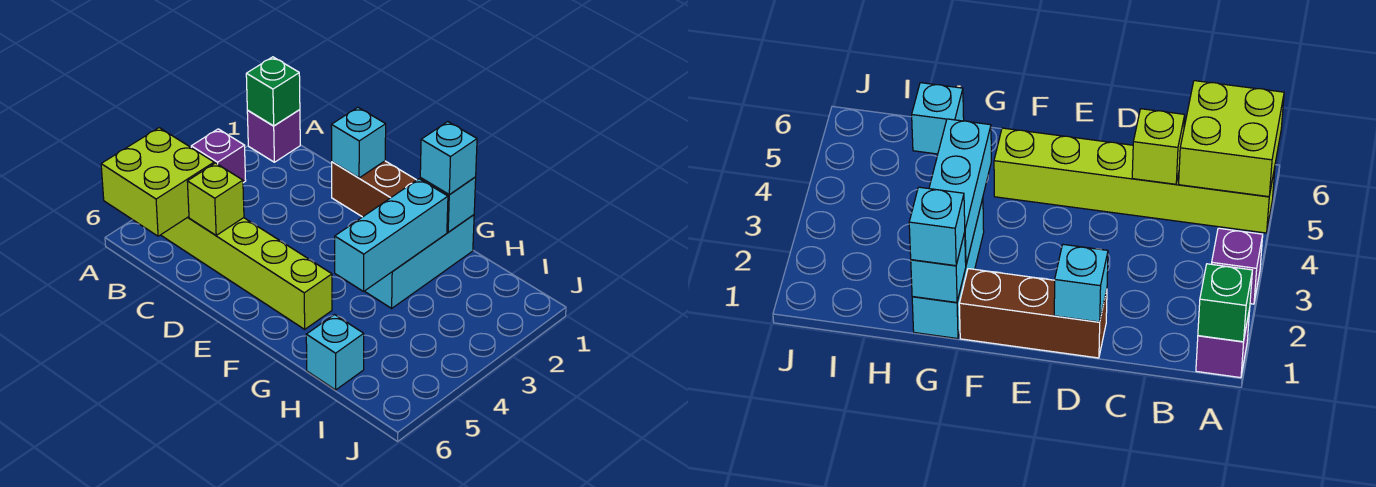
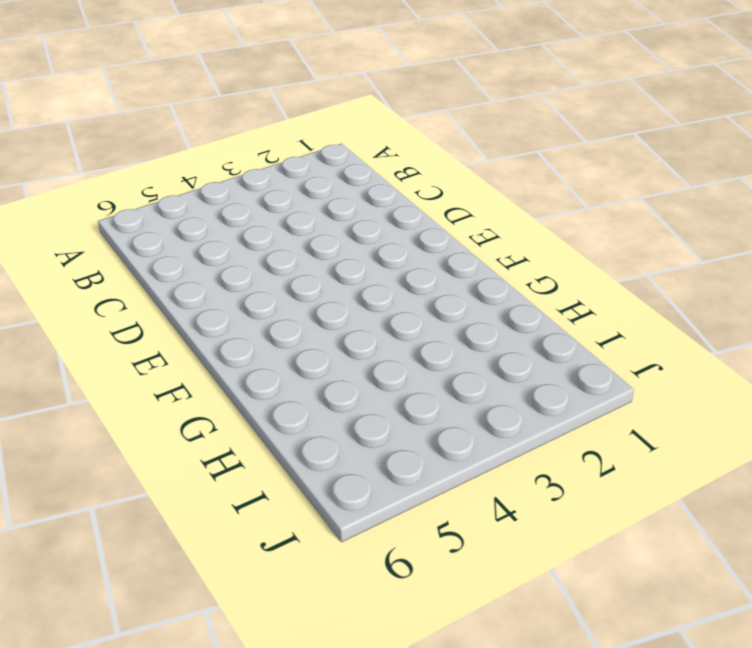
none -> purple 1x1 brick [247,110,300,162]
none -> purple 1x1 brick [191,129,246,183]
none -> lime 1x6 brick [161,217,332,329]

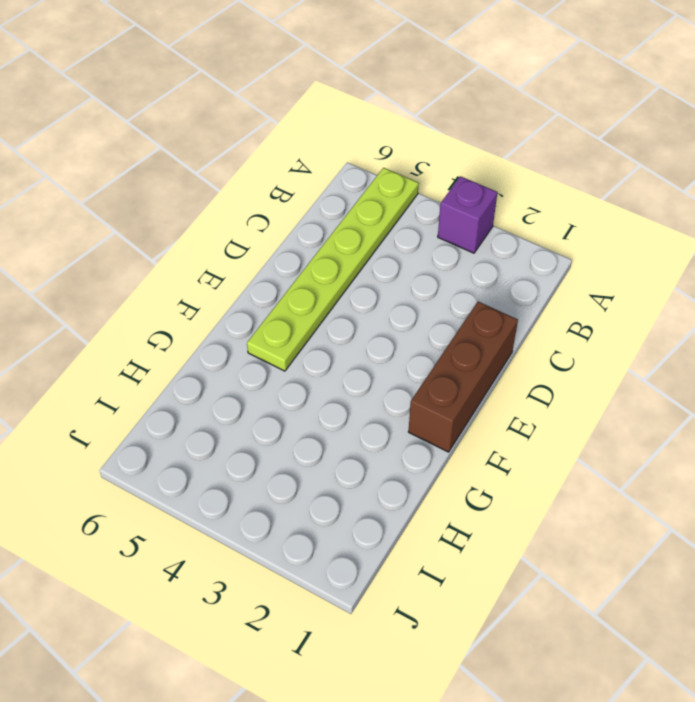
lime 1x6 plate [247,168,419,371] -> lime 1x6 brick [161,217,332,329]
none -> purple 1x1 brick [247,110,300,162]
none -> cyan 1x3 brick [365,215,474,308]
none -> cyan 1x1 brick [306,315,364,390]

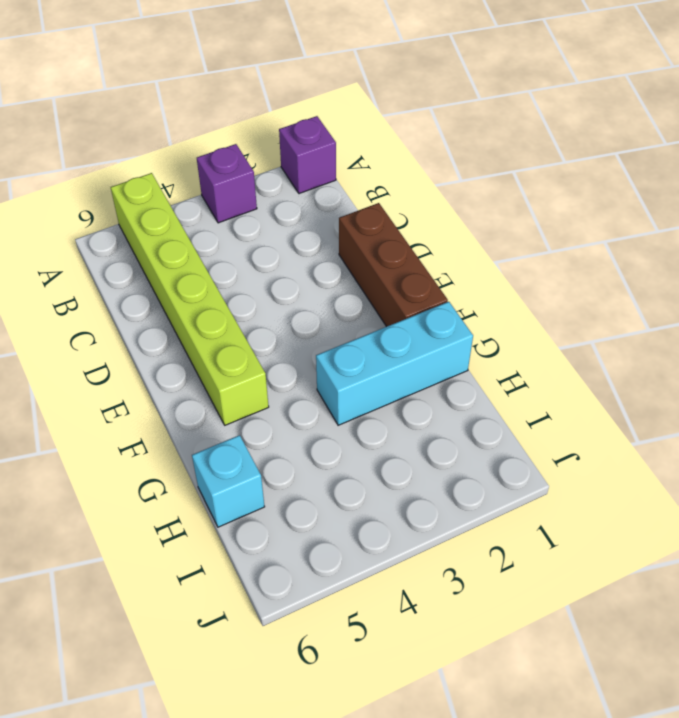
none -> green 1x1 brick [246,57,300,126]
none -> lime 2x2 brick [101,128,214,236]
none -> lime 1x1 brick [187,163,244,235]

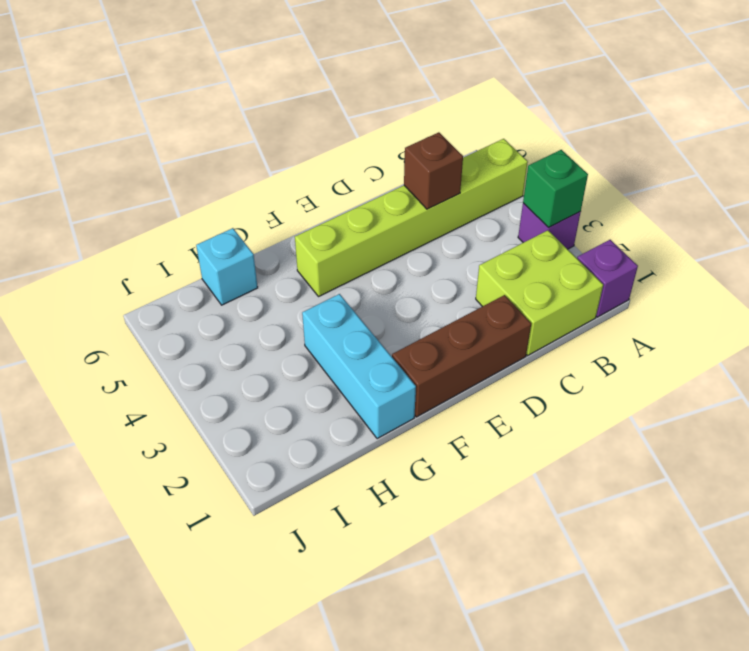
green 1x1 brick [523,150,588,228] -> green 1x1 brick moved to [246,57,300,126]
lime 2x2 brick [476,230,603,355] -> lime 2x2 brick moved to [101,128,214,236]
brown 1x1 brick [404,132,463,209] -> lime 1x1 brick [187,163,244,235]
none -> cyan 1x1 brick [331,107,386,178]
none -> cyan 1x1 brick [420,177,476,232]
none -> cyan 1x3 brick [335,179,448,291]

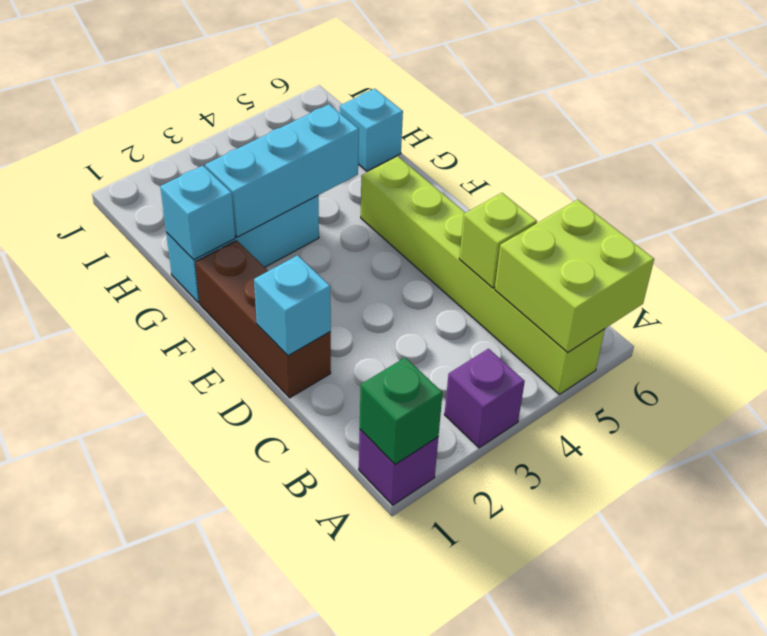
none -> cyan 1x1 brick [420,122,477,195]

